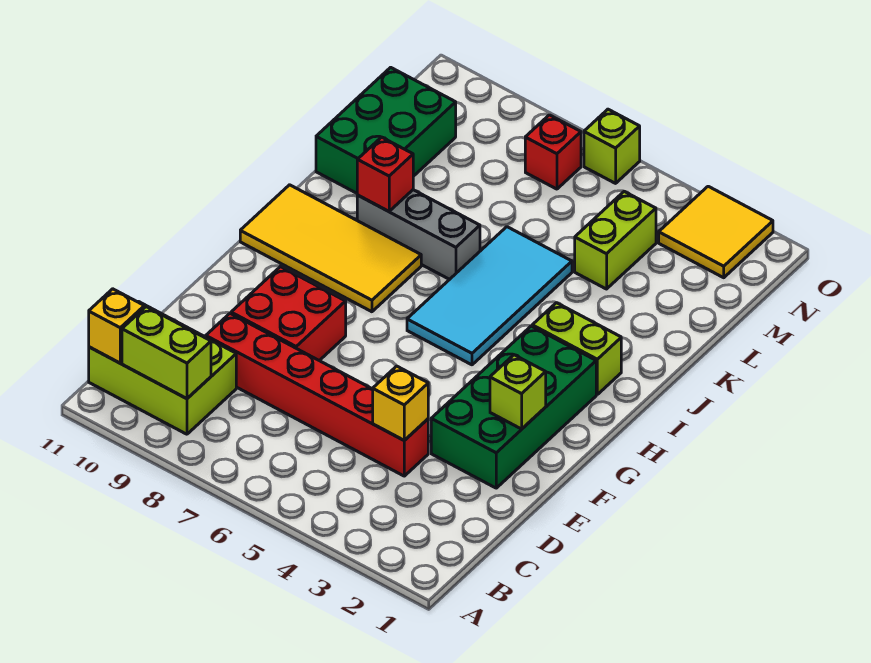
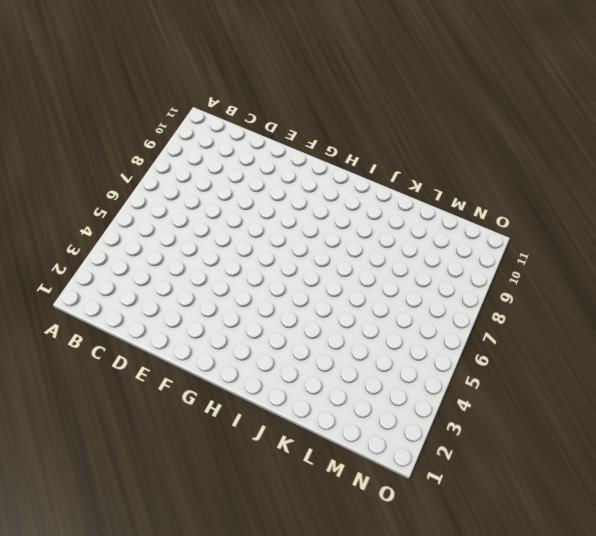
none -> lime 2x3 brick [89,301,236,434]
none -> red 1x6 brick [206,313,428,476]
none -> green 2x4 brick [431,326,596,488]

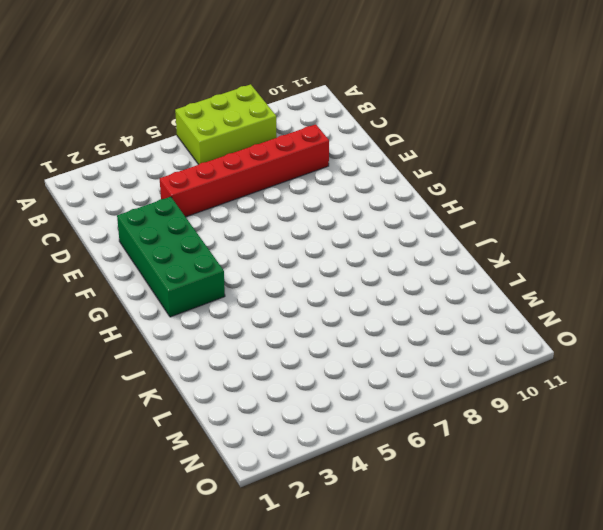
lime 2x3 brick [175,84,277,164] -> lime 2x3 brick moved to [89,301,236,434]
none -> red 2x2 brick [231,266,346,361]
none -> cyan 2x4 tile [407,227,572,365]
none -> yellow 2x4 tile [240,185,421,312]

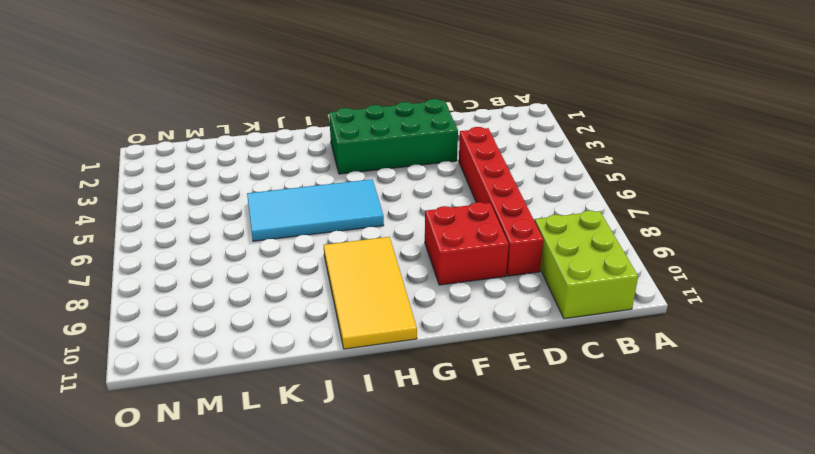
none -> lime 1x2 brick [532,303,621,394]
none -> grey 1x3 brick [357,190,480,279]
none -> green 2x3 brick [316,67,456,193]

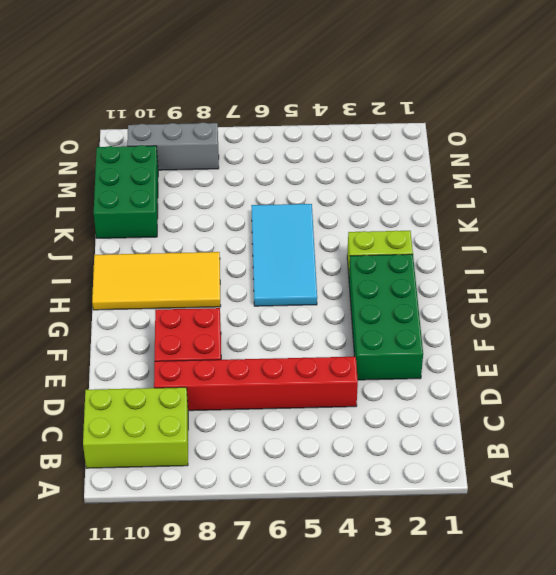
grey 1x3 brick [127,123,219,170] -> grey 1x3 brick moved to [357,190,480,279]
none -> lime 1x2 brick [575,191,656,289]
none -> yellow 2x2 tile [659,186,773,278]
none -> red 1x1 brick [525,115,581,189]

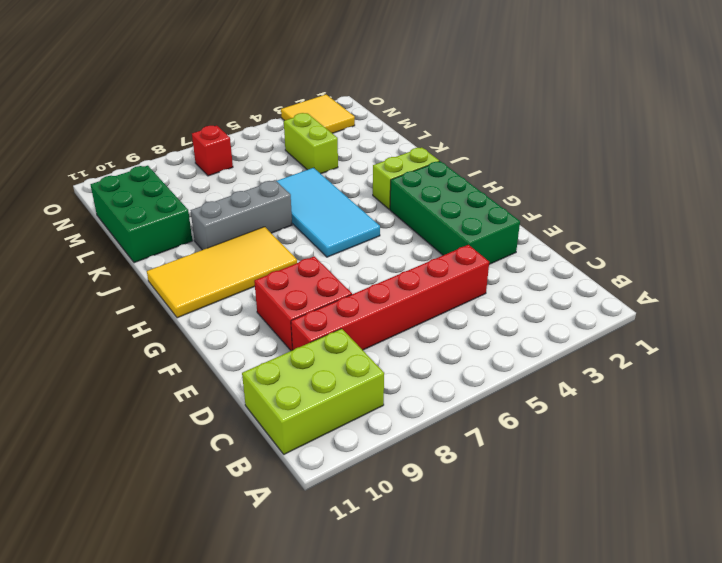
none -> lime 1x1 brick [584,109,640,183]
none -> lime 1x2 brick [122,307,211,399]
none -> yellow 1x1 brick [89,289,144,363]

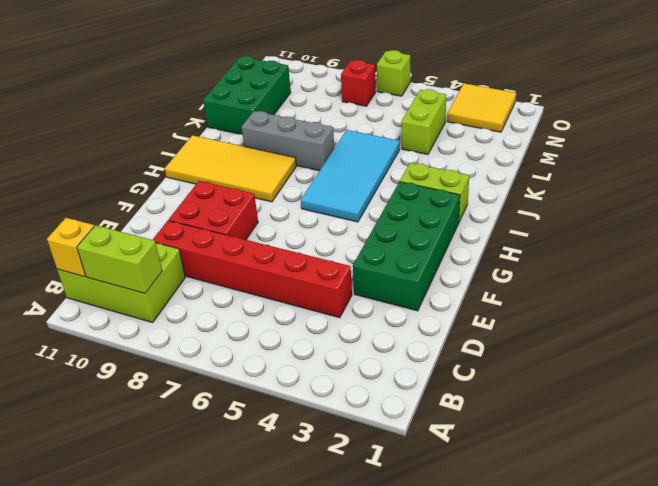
none -> yellow 1x1 brick [373,366,428,440]
none -> lime 1x1 brick [490,355,546,429]
none -> red 1x1 brick [357,137,413,211]

